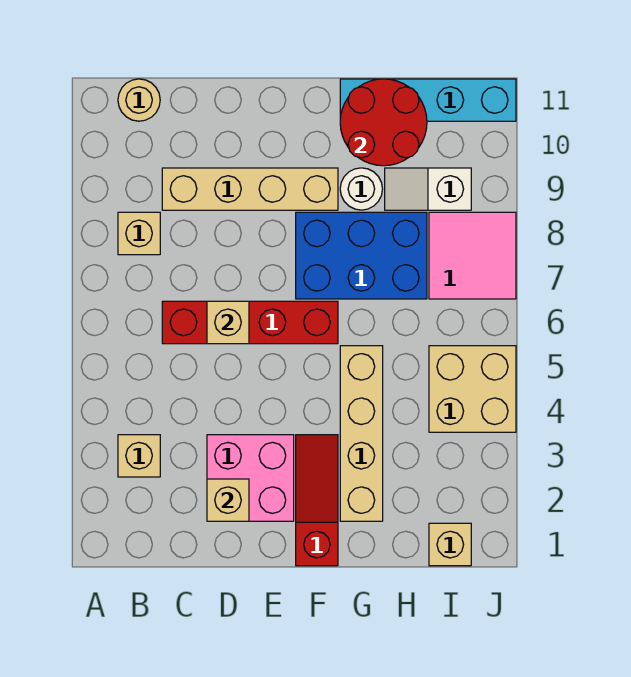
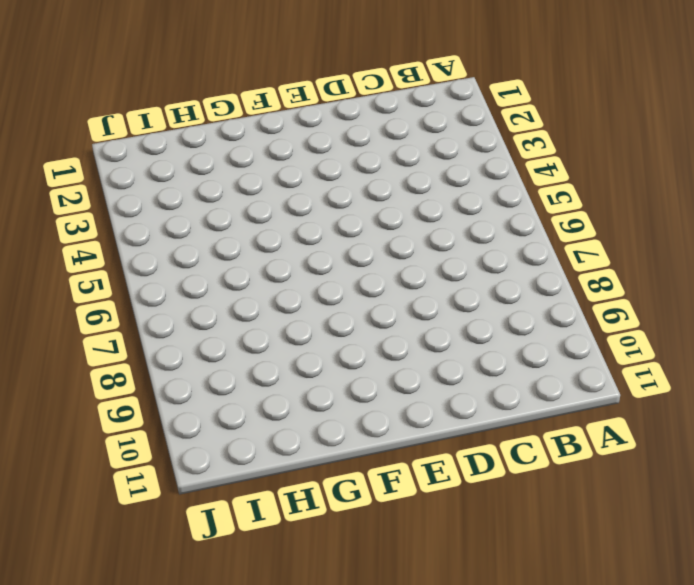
none -> tan 1x1 brick [118,435,160,477]
none -> tan 1x1 brick [118,212,160,255]
none -> tan 1x1 round brick [118,79,160,121]

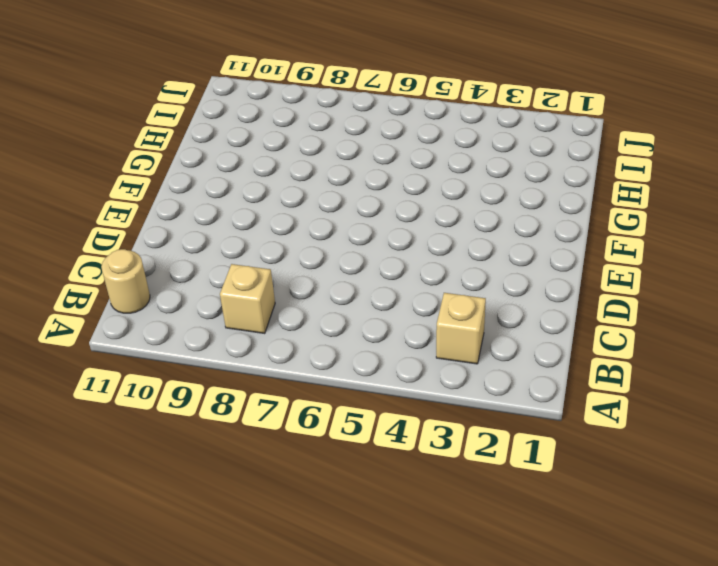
none -> red 1x4 brick [162,301,338,344]
none -> tan 1x4 brick [162,168,338,210]
none -> pink 2x2 brick [207,435,294,521]

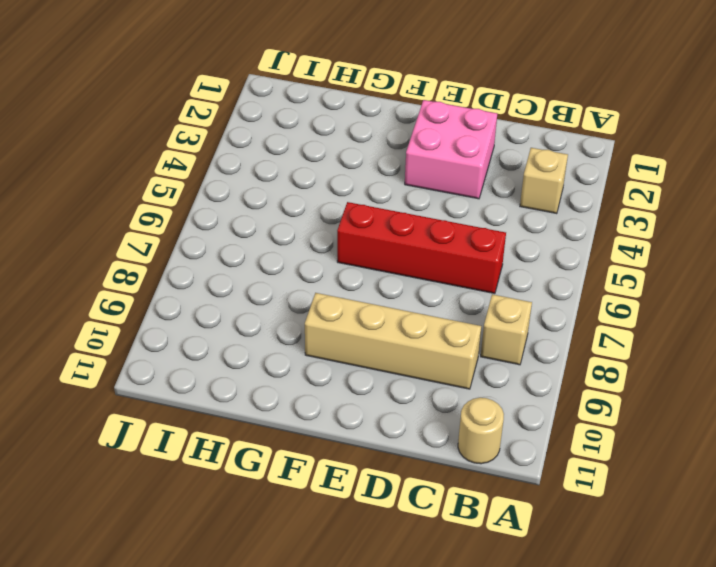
none -> red 1x3 slope [296,435,338,566]
none -> blue 2x3 brick [296,212,427,299]
none -> tan 1x4 brick [340,346,383,521]

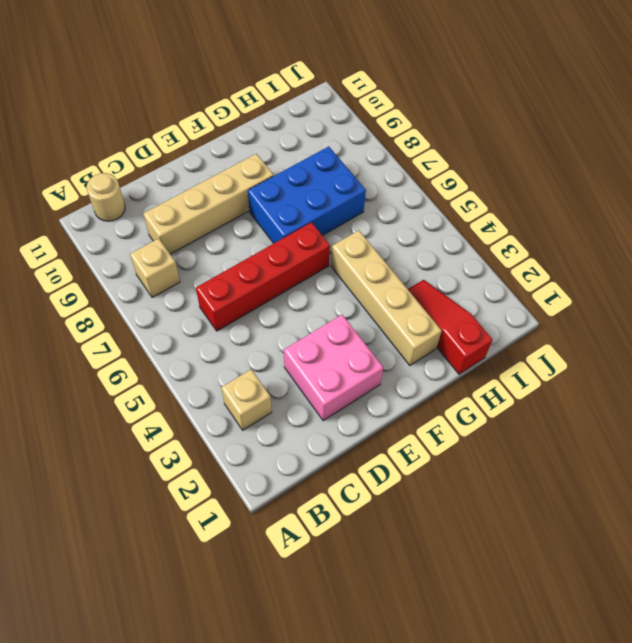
red 1x3 slope [408,280,493,374] -> red 1x3 slope moved to [296,435,338,566]
none -> white 1x1 round brick [340,168,382,210]
none -> cyan 1x4 brick [340,79,516,121]
none -> white 1x2 slope [385,168,471,210]

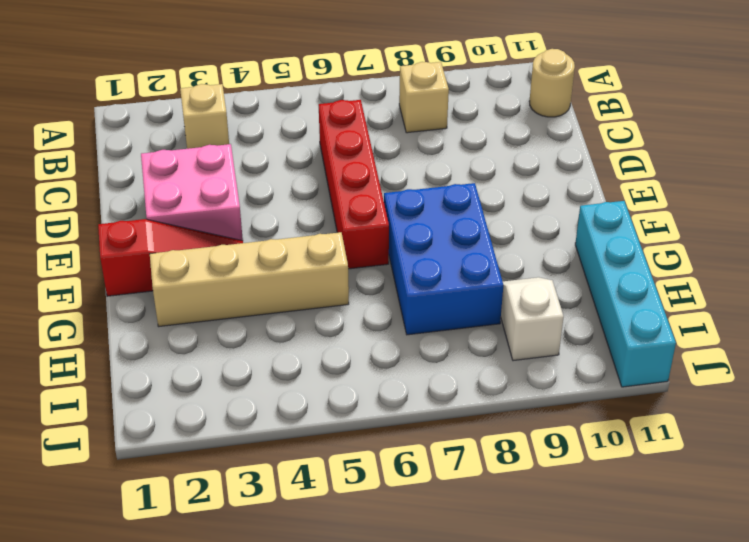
none -> tan 1x4 brick [162,168,338,210]
none -> white 1x1 round brick [340,168,382,210]
none -> tan 1x1 brick [429,523,471,566]

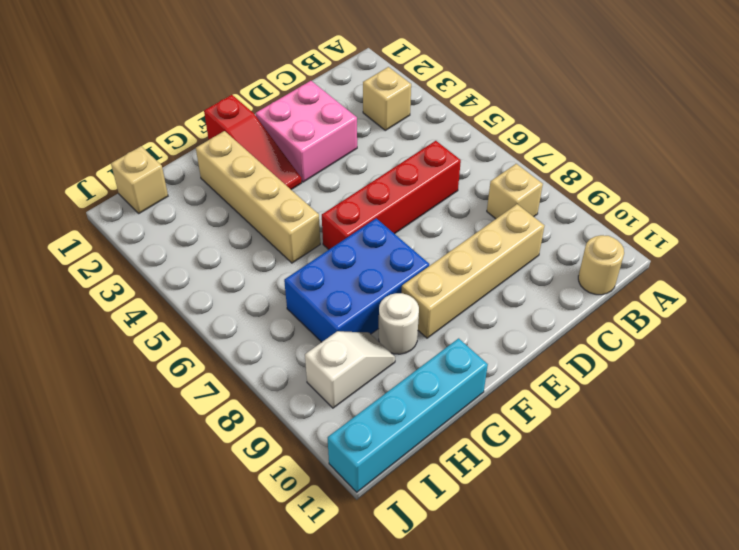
none -> tan 2x2 brick [429,346,516,432]
none -> pink 2x2 tile [429,212,516,299]
none -> tan 1x1 brick [207,479,249,521]

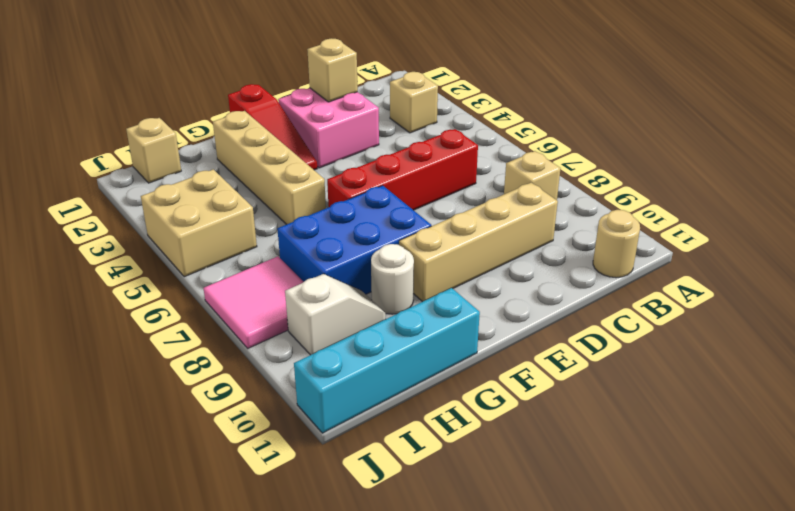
none -> tan 1x1 brick [207,301,249,344]
none -> red 2x2 round brick [340,79,427,166]

